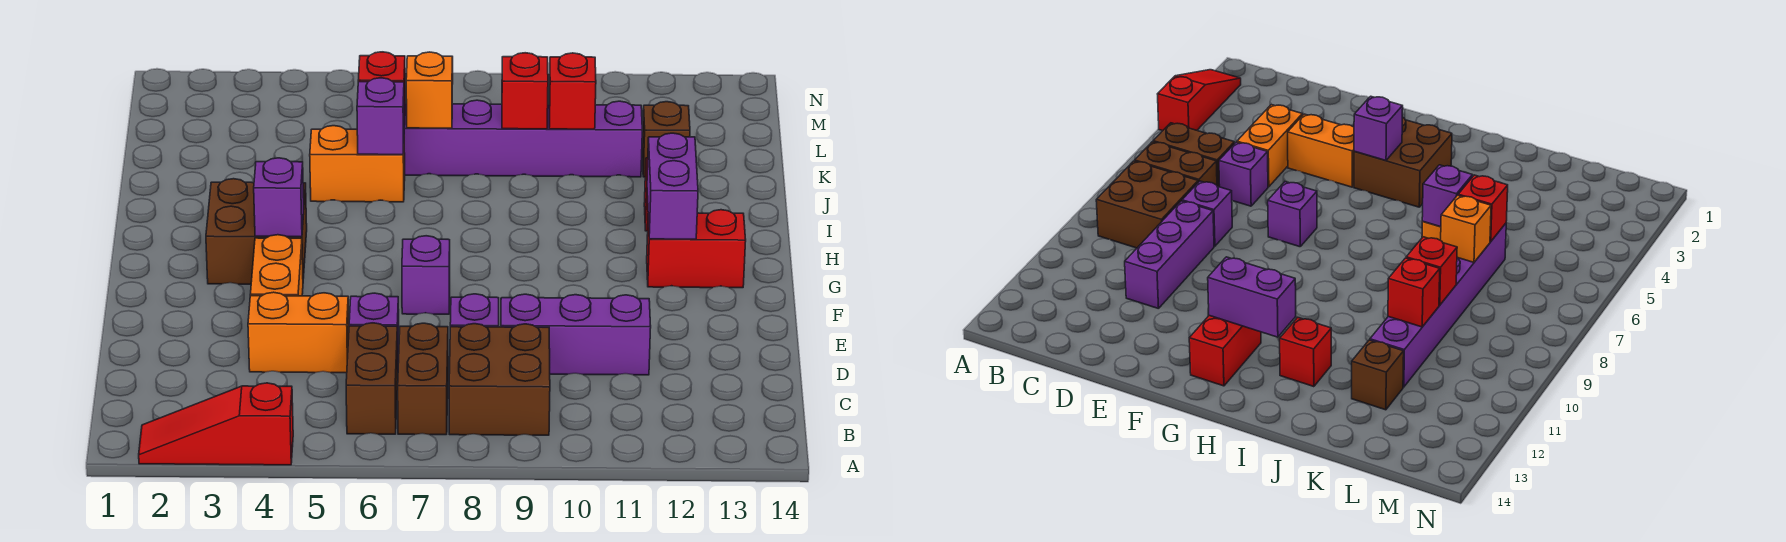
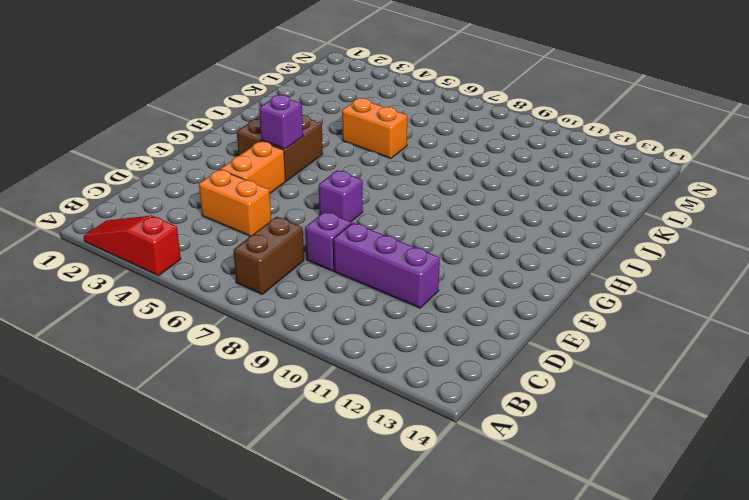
none -> brown 1x2 brick [346,323,398,434]
none -> brown 2x2 brick [449,324,550,435]
none -> purple 1x1 brick [349,293,399,352]

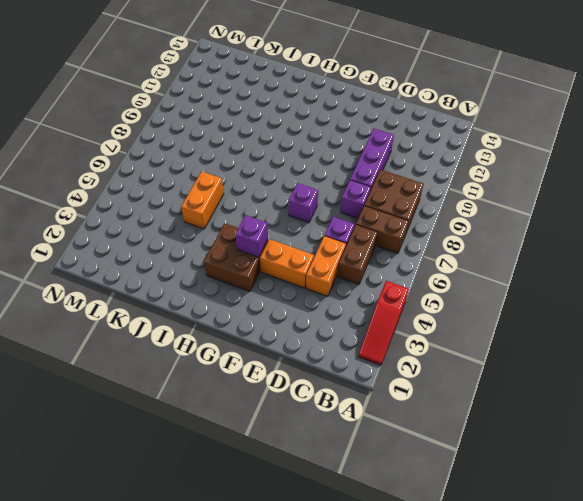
brown 1x2 brick [337,225,378,284] -> brown 1x2 brick turned to [346,323,398,434]
none -> red 1x2 brick [647,210,746,288]
none -> red 1x1 brick [1280,317,1331,387]
none -> purple 1x6 brick [404,100,642,177]

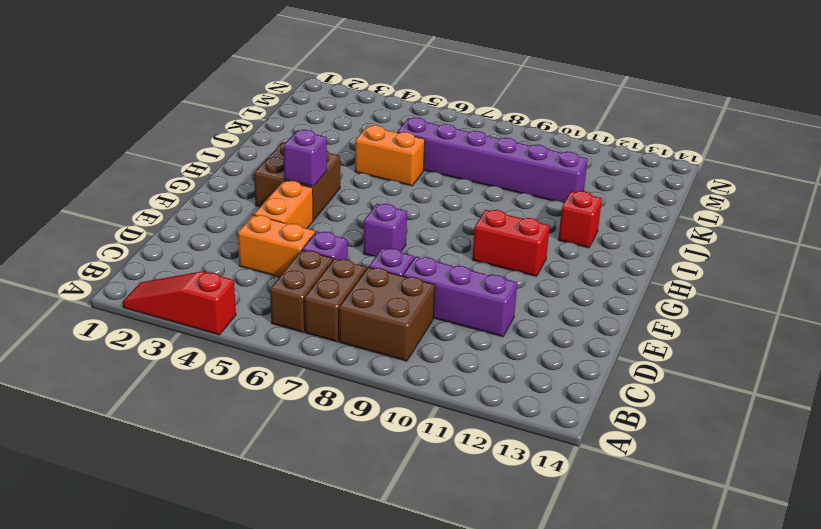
red 1x2 brick [472,210,550,276] -> red 1x2 brick moved to [647,210,746,288]
none -> brown 1x1 brick [642,102,690,177]
none -> purple 1x2 brick [647,133,698,239]
none -> purple 1x1 brick [357,78,404,155]

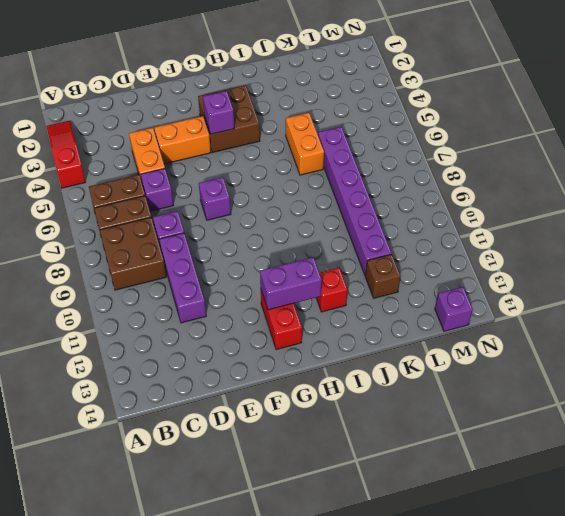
purple 1x1 brick [435,287,473,331] -> purple 1x1 brick moved to [357,78,404,155]
none -> red 1x1 brick [358,52,405,125]
none -> orange 1x1 brick [406,52,453,128]
none -> red 1x1 brick [502,53,548,129]

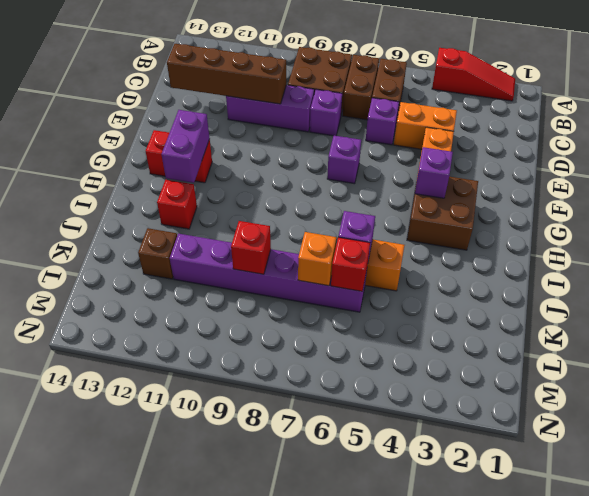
brown 1x4 brick [167,44,286,104] -> none
none -> red 1x1 brick [549,53,596,129]

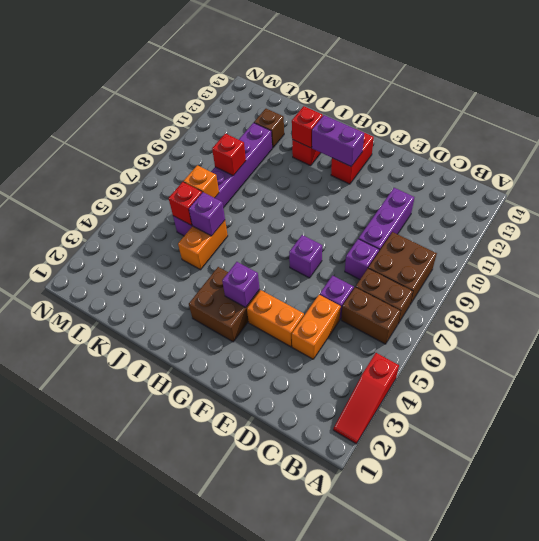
red 1x1 brick [292,106,323,148] -> red 1x1 brick moved to [549,53,596,129]

